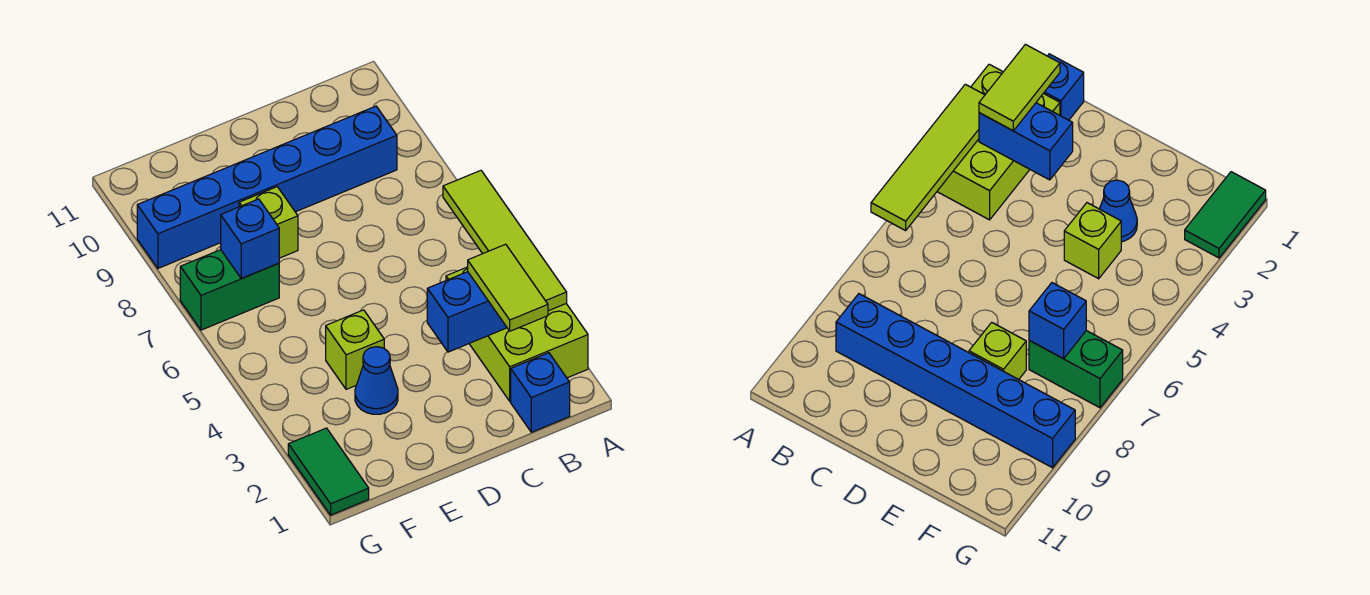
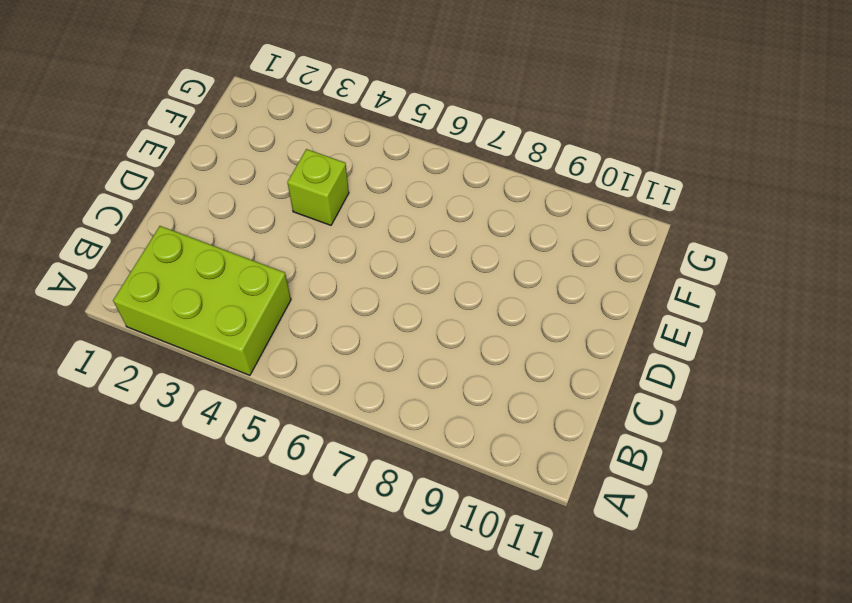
none -> blue 1x1 brick [511,353,570,432]
none -> blue 1x6 brick [137,106,397,268]
none -> blue 1x1 cone [355,347,398,414]

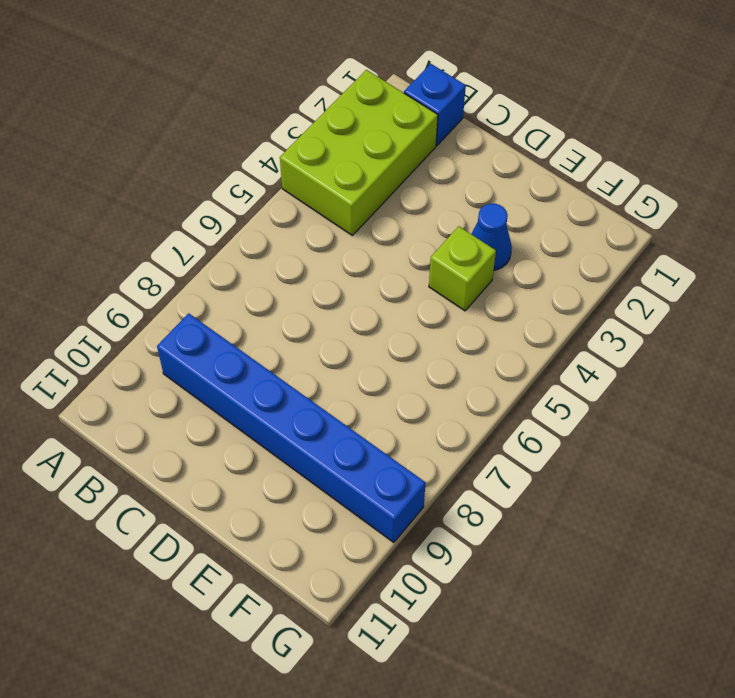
none -> lime 1x1 brick [239,187,298,258]
none -> green 1x2 brick [180,250,279,330]
none -> green 1x2 tile [288,428,369,515]

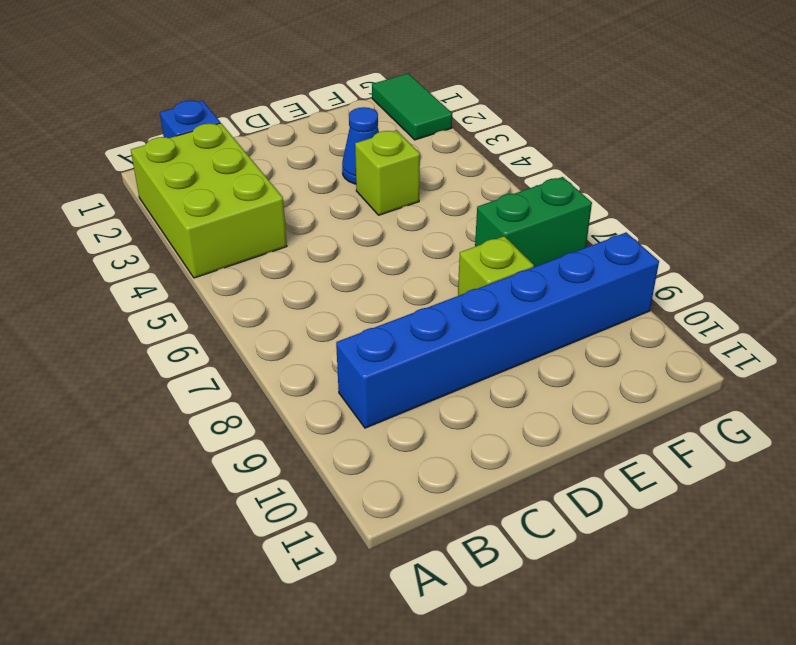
none -> lime 1x4 tile [443,170,567,311]
none -> blue 1x2 brick [427,272,507,352]
none -> blue 1x1 brick [221,199,279,279]

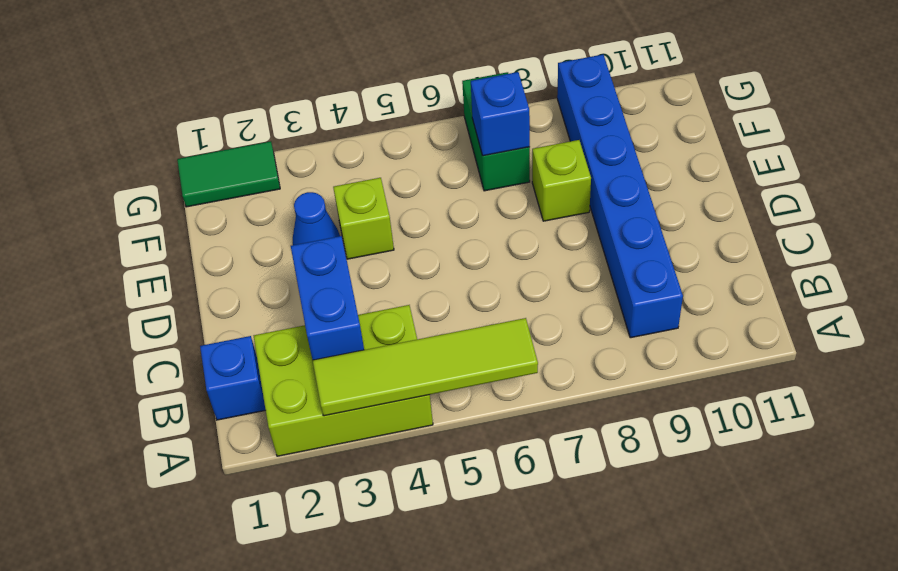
none -> lime 1x2 tile [468,244,548,331]

